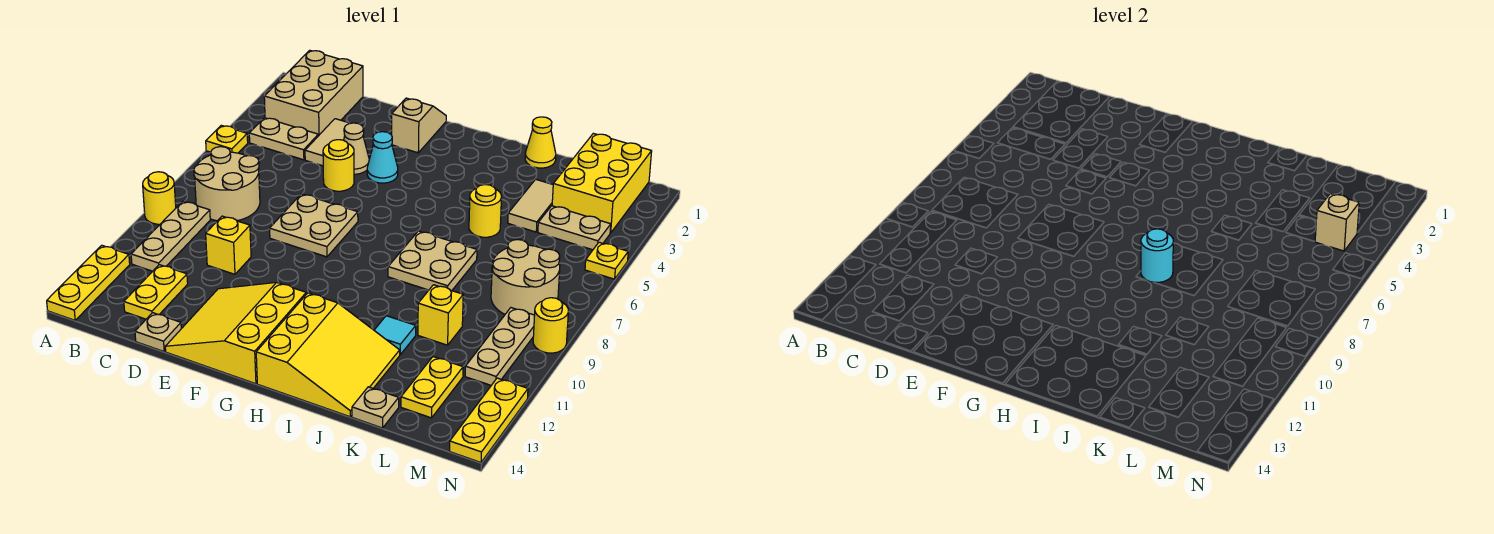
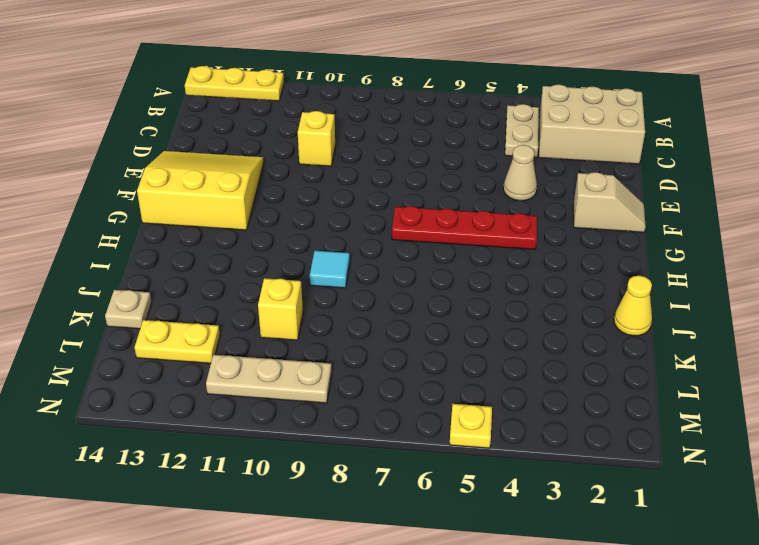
red 1x4 plate [392,206,537,249] -> none
cyan 1x1 tile [310,251,350,288] -> cyan 1x1 tile moved to [374,316,416,354]
none -> yellow 1x1 plate [206,125,248,153]
none -> yellow 1x1 round brick [143,172,176,224]
none -> tan 2x2 round brick [194,147,260,221]
none -> tan 1x3 plate [131,201,210,271]

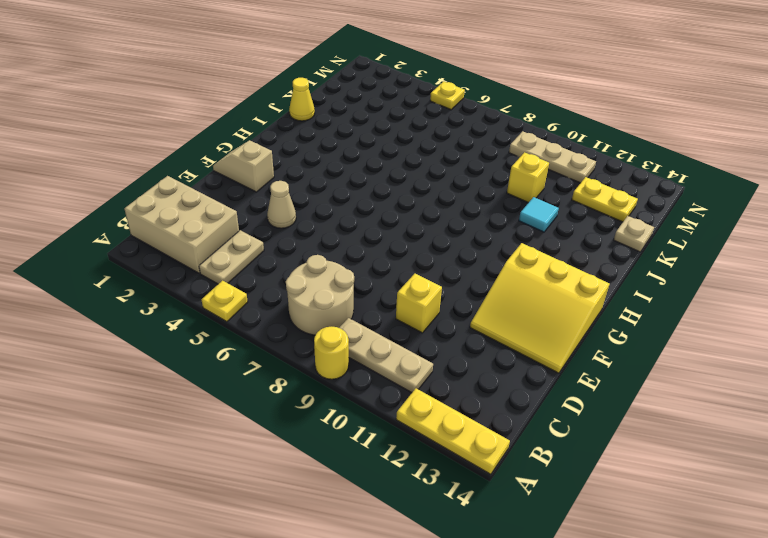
none -> yellow 1x2 plate [124,265,188,319]
none -> tan 1x2 tile [305,119,350,166]
none -> tan 1x1 plate [135,313,181,351]
none -> yellow 1x1 round brick [323,140,354,191]

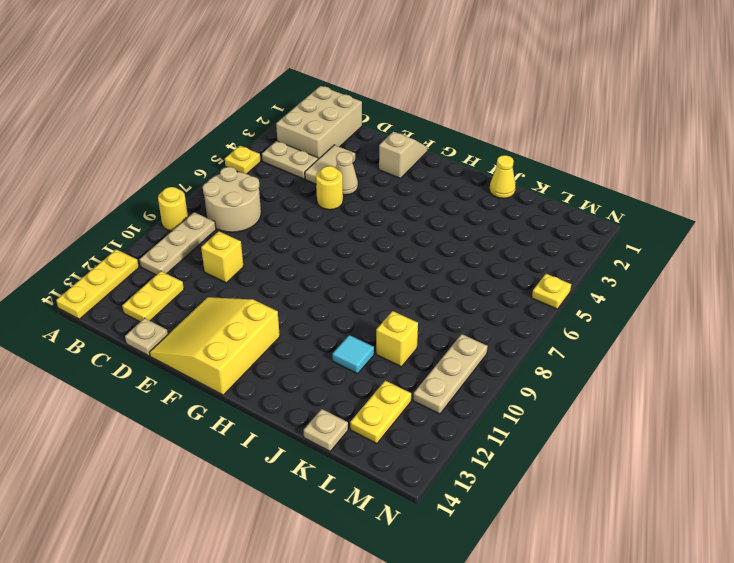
none -> tan 2x2 plate [270,194,358,257]
none -> cyan 1x1 cone [367,132,398,183]
none -> yellow 3x3 slope [256,293,400,417]
none -> tan 2x2 plate [388,231,477,291]

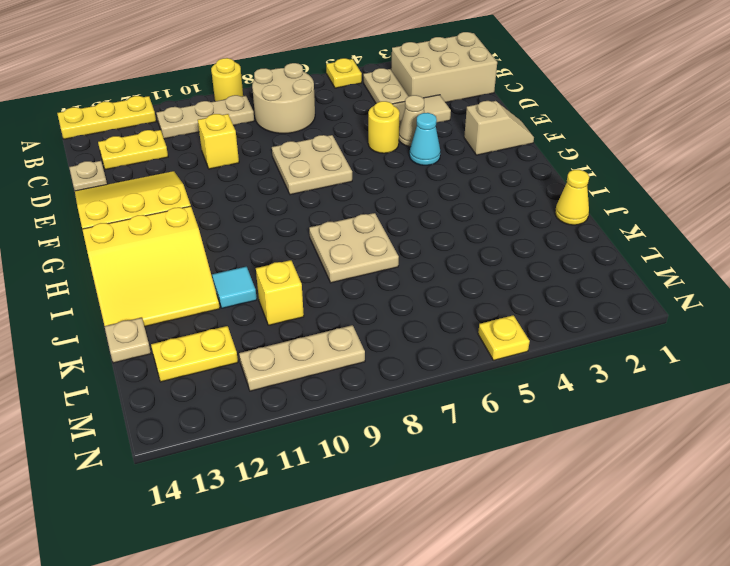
none -> yellow 1x1 round brick [469,184,501,237]
none -> tan 1x2 tile [508,179,553,232]
none -> yellow 2x3 brick [552,133,652,233]
none -> tan 1x2 plate [538,206,611,250]

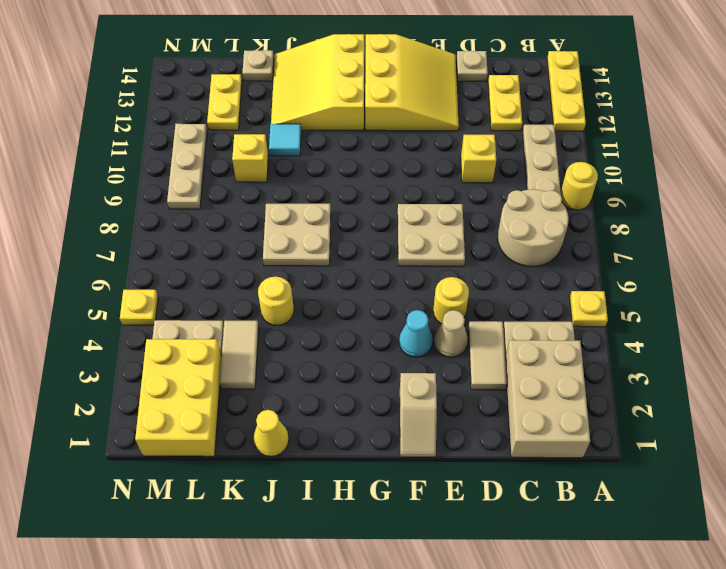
none -> tan 2x2 round brick [491,240,560,315]
none -> yellow 1x1 round brick [533,298,568,353]
none -> yellow 1x3 plate [450,378,528,462]
none -> cyan 1x1 round brick [1141,229,1173,282]

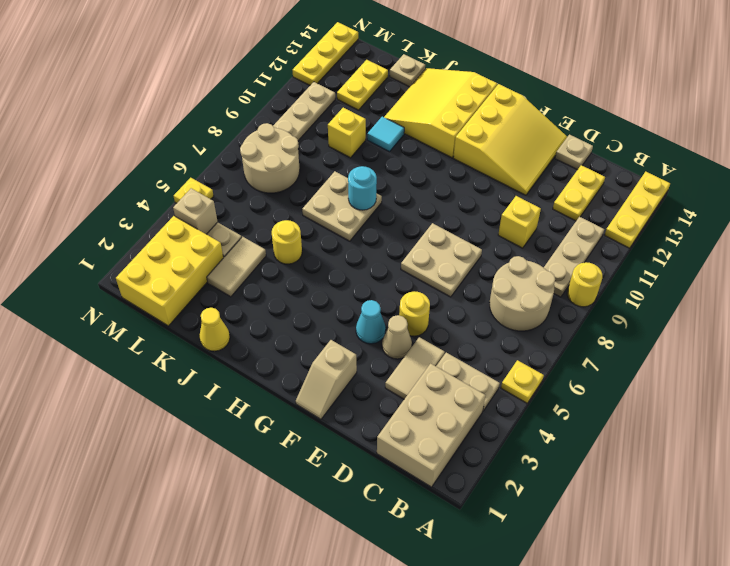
none -> yellow 1x1 round brick [533,298,568,353]

